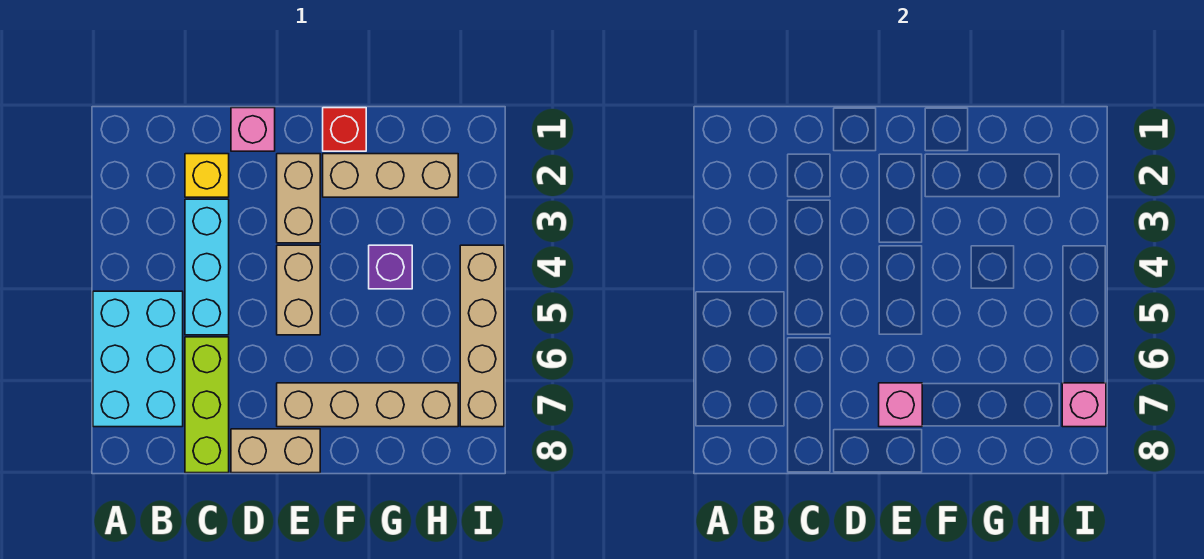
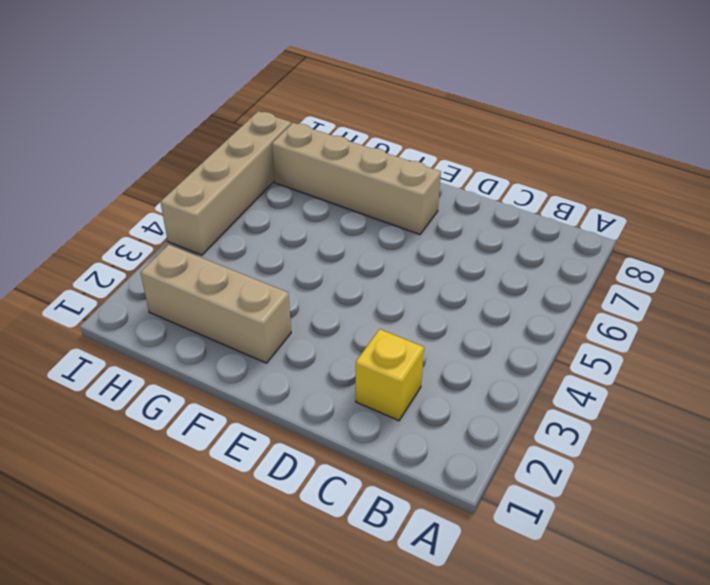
none -> cyan 2x3 brick [93,291,183,427]
none -> cyan 1x3 brick [185,199,229,335]
none -> lime 1x3 brick [185,337,229,473]

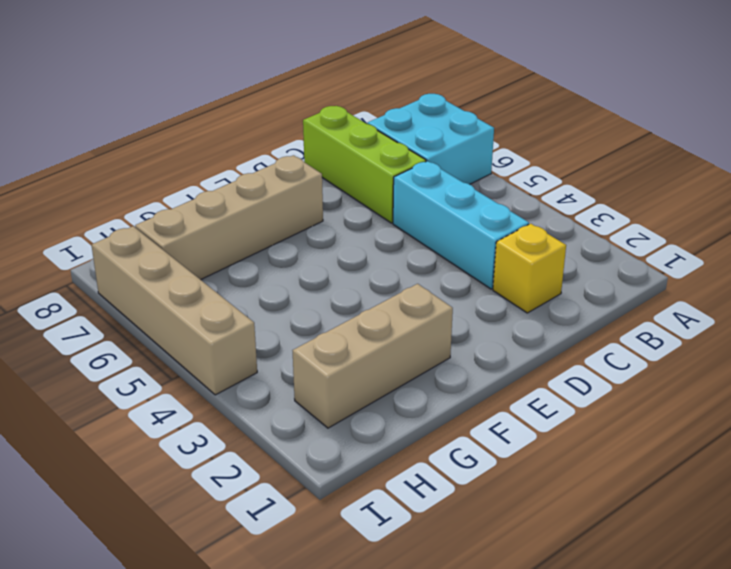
cyan 2x2 brick [367,94,494,184] -> cyan 2x3 brick [93,291,183,427]
none -> pink 1x1 brick [231,108,275,151]
none -> tan 1x2 brick [231,429,320,473]
none -> tan 1x2 brick [277,154,320,243]

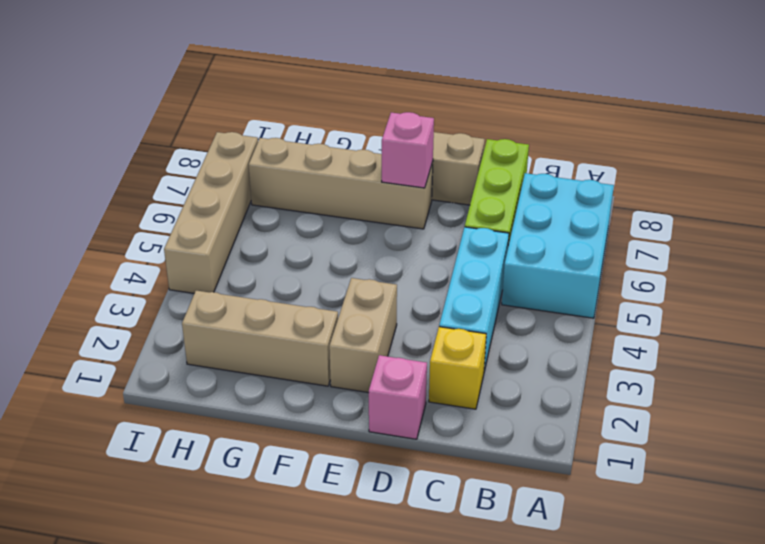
none -> tan 1x2 brick [277,245,320,335]
none -> red 1x1 brick [323,108,366,151]
none -> purple 1x1 brick [369,245,412,289]

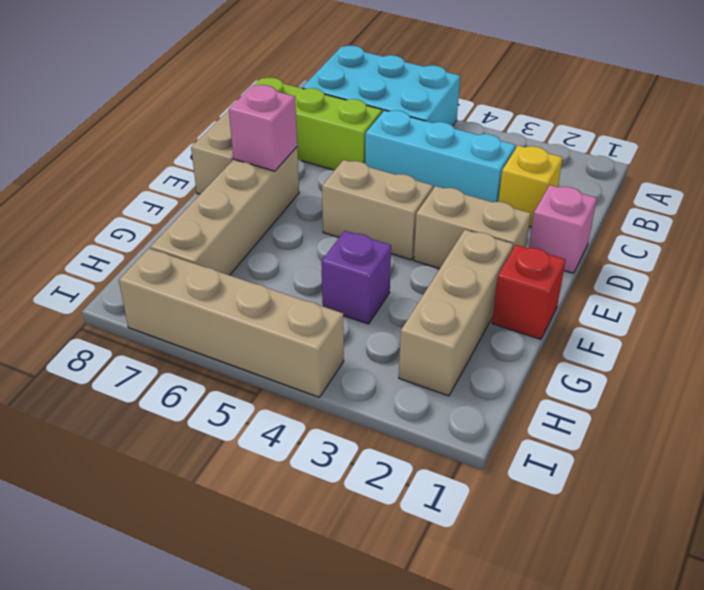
none -> pink 1x1 brick [1062,383,1106,427]

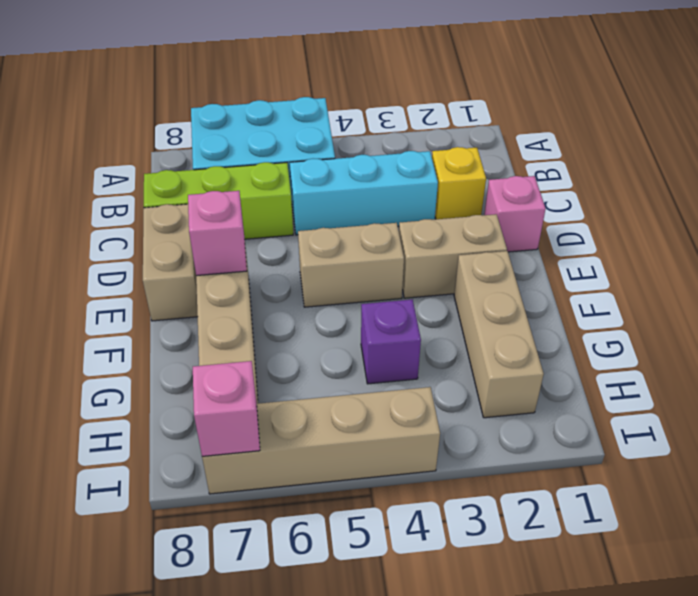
none -> red 1x1 brick [323,108,366,151]

